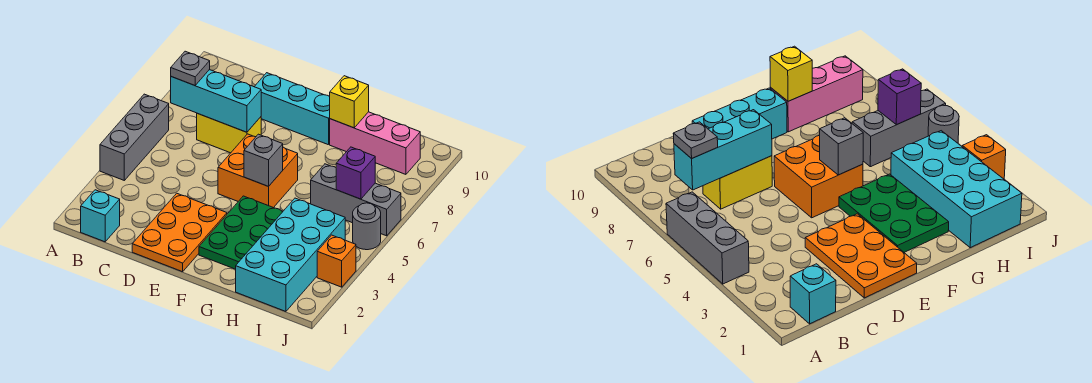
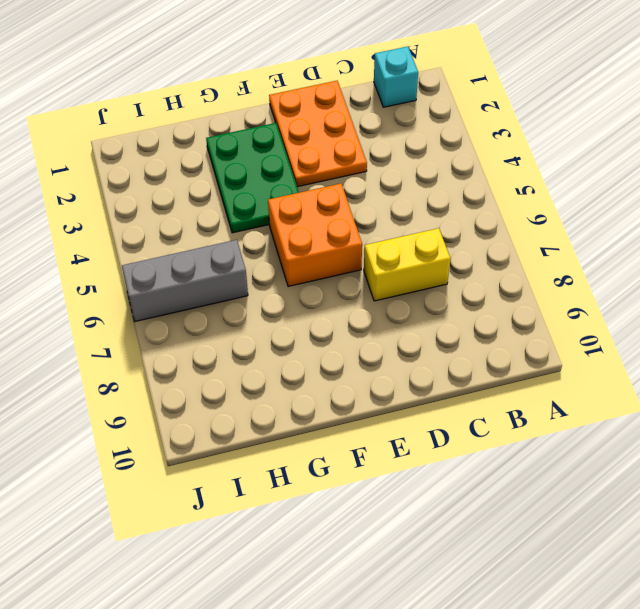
none -> grey 1x3 brick [100,94,169,180]
none -> cyan 1x3 brick [254,73,330,145]
none -> pink 1x3 brick [330,112,420,174]

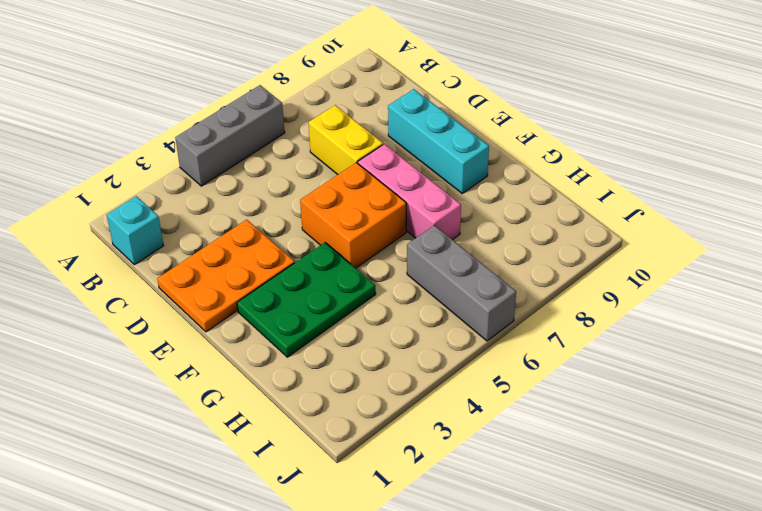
pink 1x3 brick [358,144,461,240] -> pink 1x3 brick moved to [330,112,420,174]
none -> cyan 2x4 brick [236,198,345,311]
none -> orange 1x1 brick [317,235,356,287]
none -> grey 1x1 round brick [353,203,381,250]

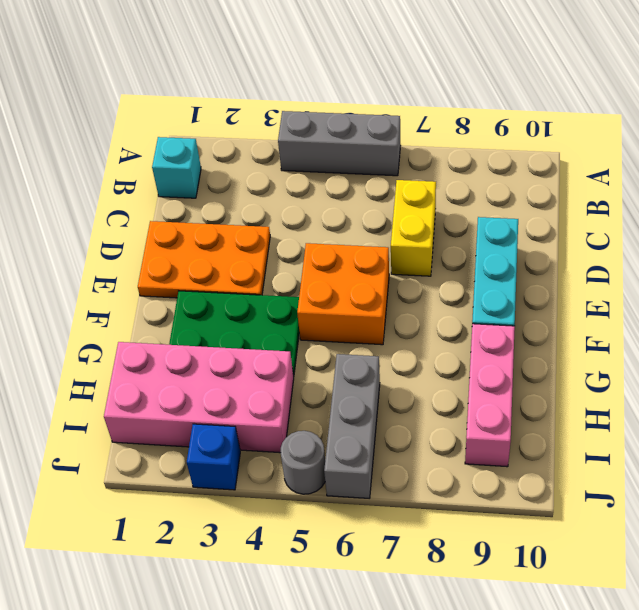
pink 2x4 brick [104,342,294,453] -> cyan 2x4 brick [236,198,345,311]
blue 1x1 brick [187,424,240,490] -> orange 1x1 brick [317,235,356,287]
none -> cyan 1x3 brick [171,70,261,132]
none -> grey 1x1 brick [244,134,283,186]
none -> yellow 1x1 brick [330,76,369,128]

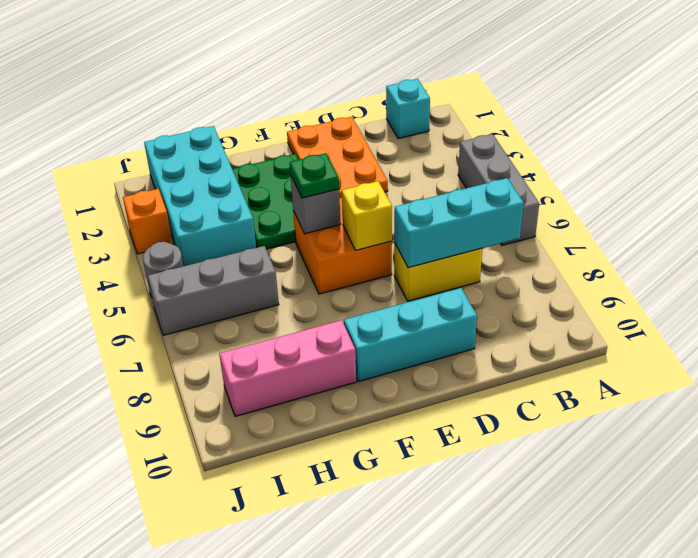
yellow 1x1 brick [342,181,392,250] -> yellow 1x1 brick moved to [330,76,369,128]
green 1x1 plate [290,153,339,198] -> none
none -> purple 1x1 brick [336,147,375,199]
none -> grey 1x1 plate [171,51,210,85]

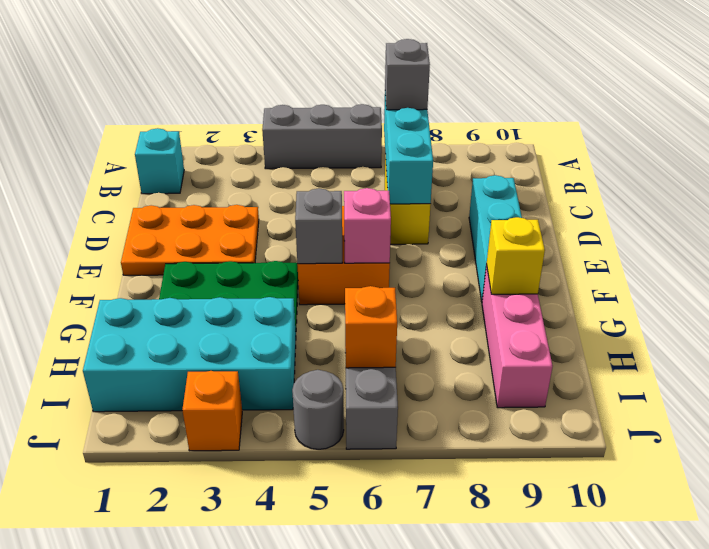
grey 1x1 brick [385,39,430,110] -> grey 1x1 plate [171,51,210,85]
pink 1x1 brick [344,188,391,263] -> none
orange 1x1 brick [345,286,397,368] -> purple 1x1 brick [336,147,375,199]

